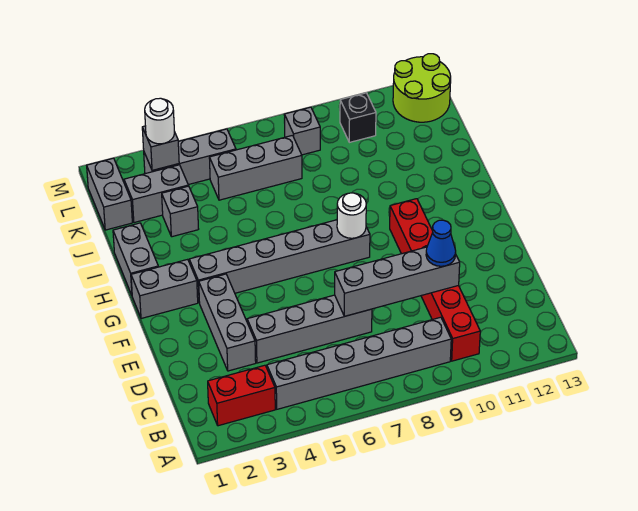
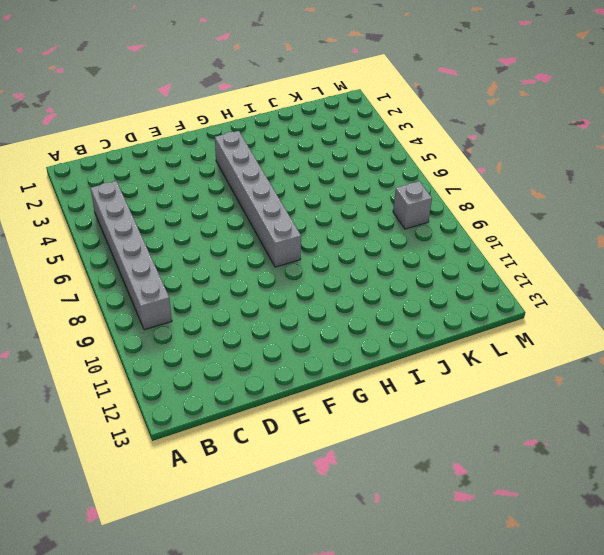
none -> red 1x2 brick [208,365,275,426]
none -> red 1x6 brick [390,199,480,361]
none -> grey 1x3 brick [199,274,256,371]

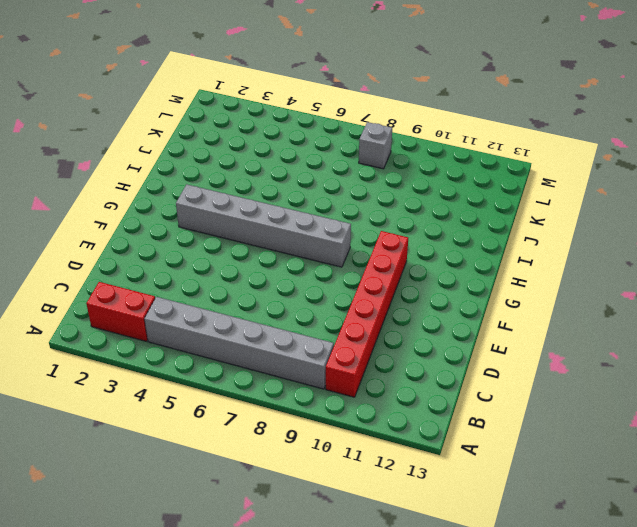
none -> grey 1x3 brick [199,274,256,371]
none -> grey 1x4 brick [247,295,372,363]
none -> grey 1x2 brick [131,259,198,319]

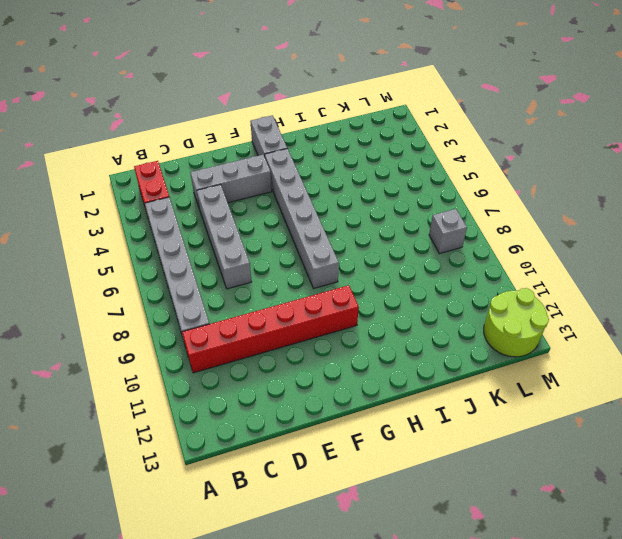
none -> grey 1x2 brick [113,223,158,295]
none -> grey 1x1 brick [162,186,198,237]
none -> grey 1x2 brick [87,158,132,230]

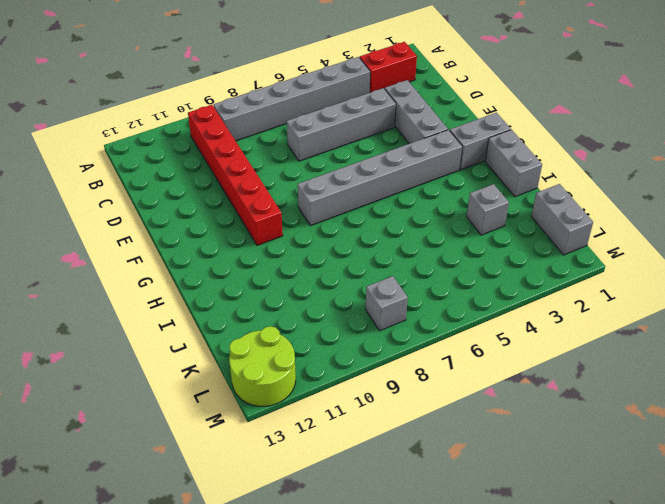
none -> grey 1x2 brick [124,165,188,223]
none -> grey 1x3 brick [209,135,302,200]
none -> grey 1x3 brick [144,129,236,185]

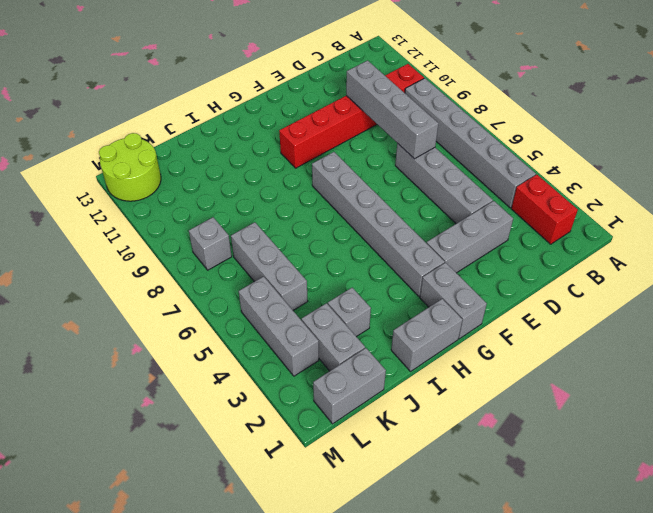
none -> black 1x1 brick [340,93,376,142]
none -> white 1x1 round brick [337,193,366,238]
none -> grey 1x1 brick [142,126,179,170]

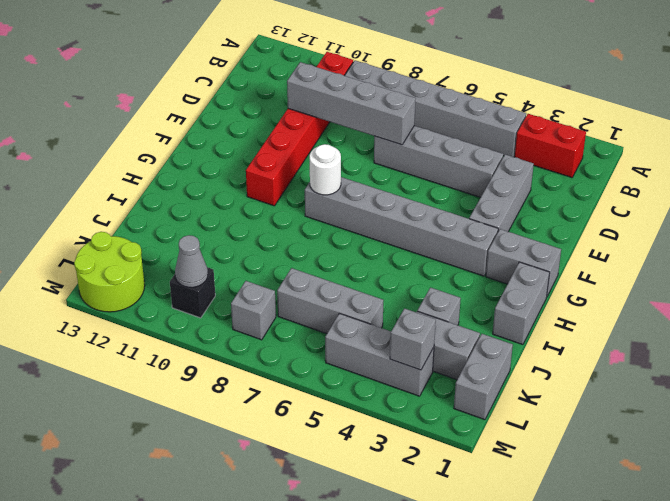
grey 1x1 cone [175,235,208,287] -> none
none -> blue 1x1 cone [426,220,456,266]
none -> white 1x1 round brick [145,98,174,144]

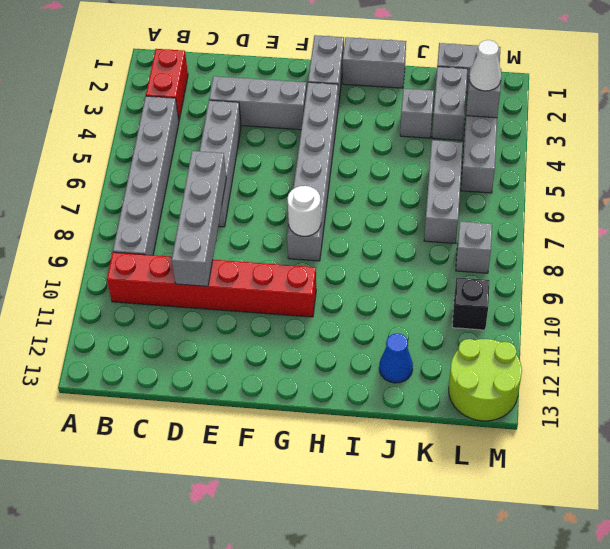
blue 1x1 cone [379,333,413,383] -> blue 1x1 cone moved to [426,220,456,266]
white 1x1 cone [469,40,501,91] -> white 1x1 round brick [145,98,174,144]

